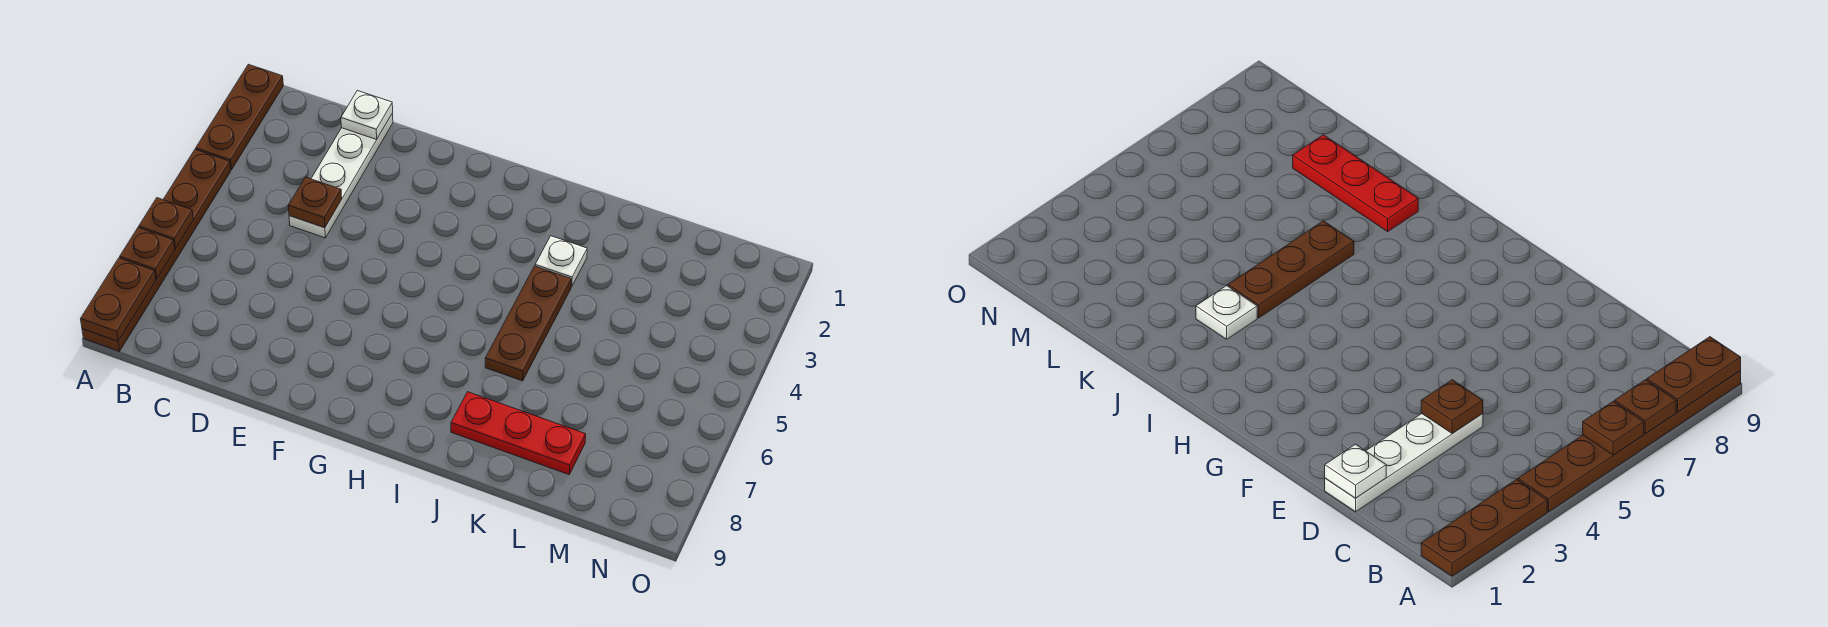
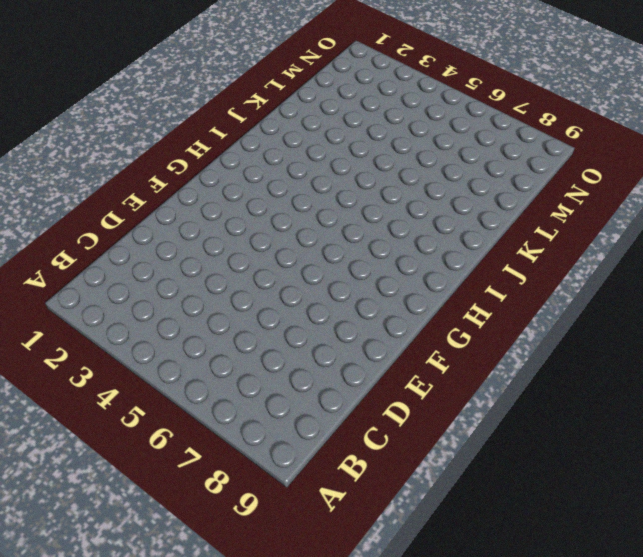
none -> brown 1x3 plate [196,64,283,170]
none -> brown 1x6 plate [82,149,231,351]

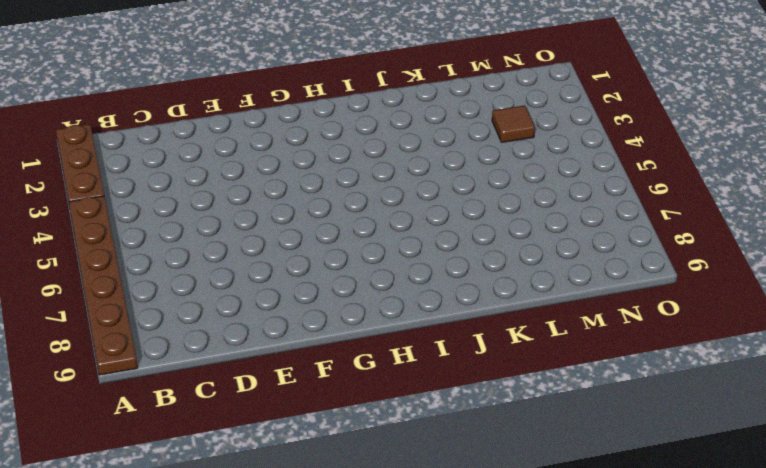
brown 1x1 tile [492,105,535,143] -> none
none -> white 1x4 plate [289,113,393,238]
none -> white 1x1 plate [535,236,587,287]

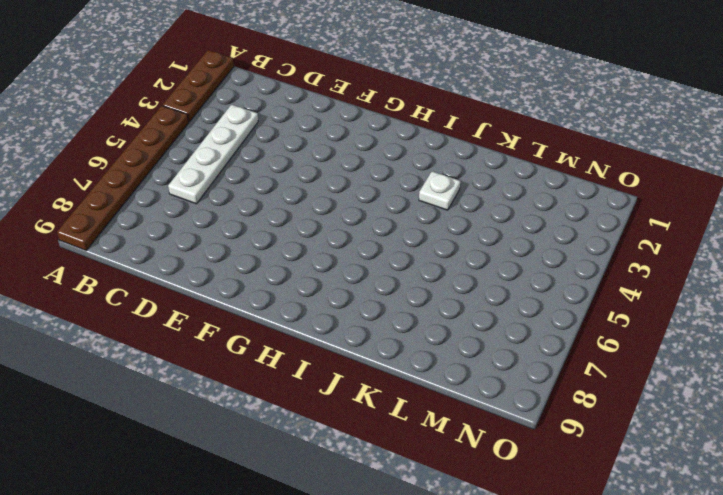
white 1x4 plate [168,105,258,204] -> white 1x4 plate moved to [289,113,393,238]
none -> brown 1x3 plate [485,266,571,381]
none -> red 1x3 plate [451,392,586,475]

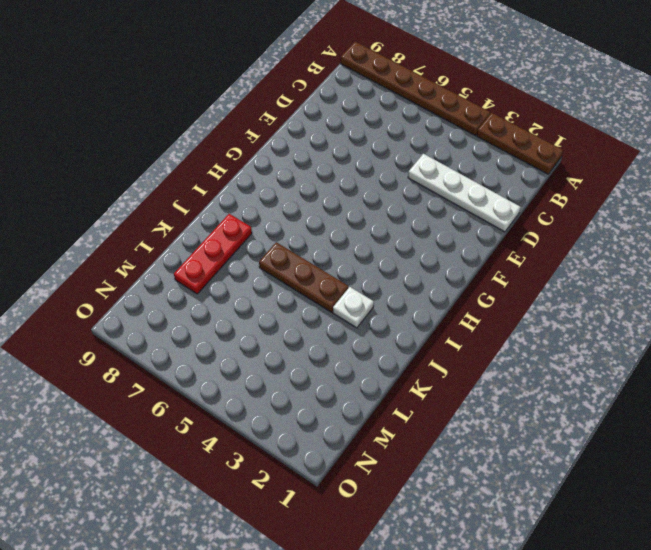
none -> brown 1x1 plate [139,198,193,248]
none -> brown 1x1 plate [120,228,175,279]

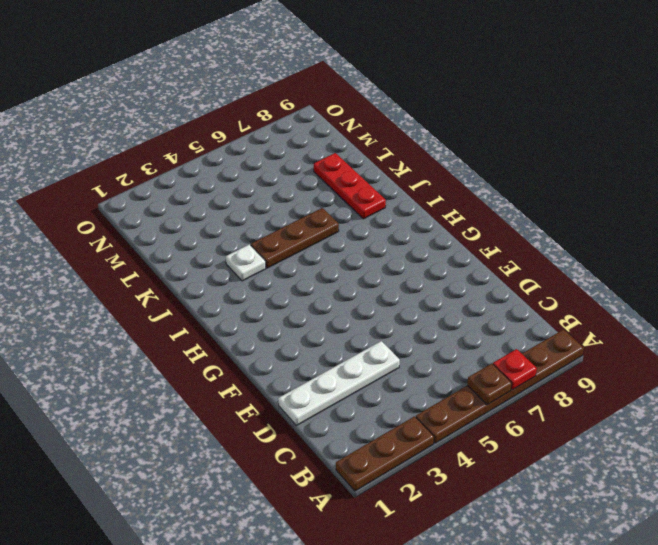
red 1x1 plate [493,349,537,390] -> brown 1x1 plate [120,228,175,279]
none -> brown 1x2 plate [81,258,156,341]
none -> white 1x1 plate [341,91,393,139]

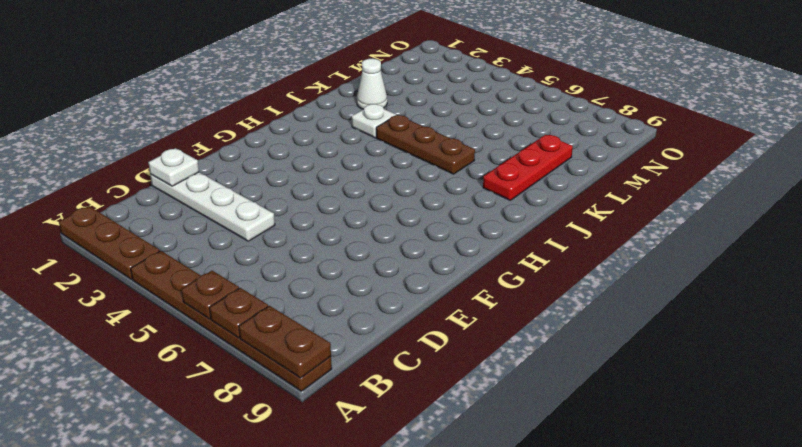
white 1x1 cone [357,59,387,109] -> none
none -> brown 1x1 plate [288,177,342,228]

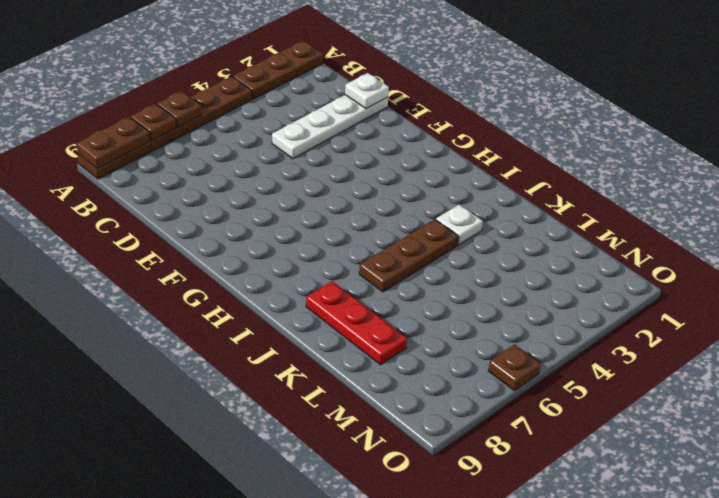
brown 1x1 plate [489,344,541,391] -> brown 1x1 plate moved to [288,177,342,228]

